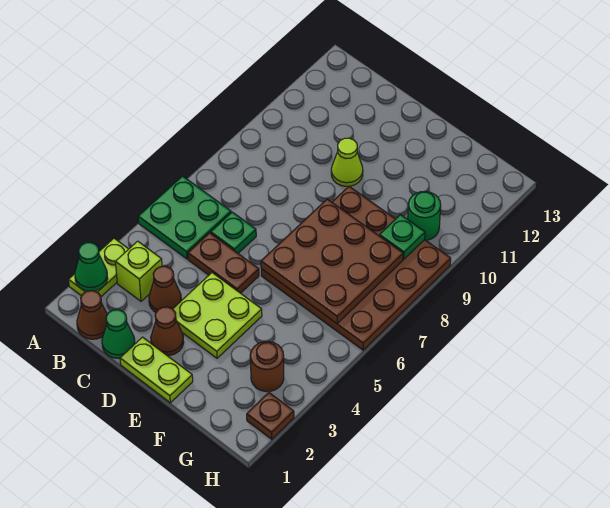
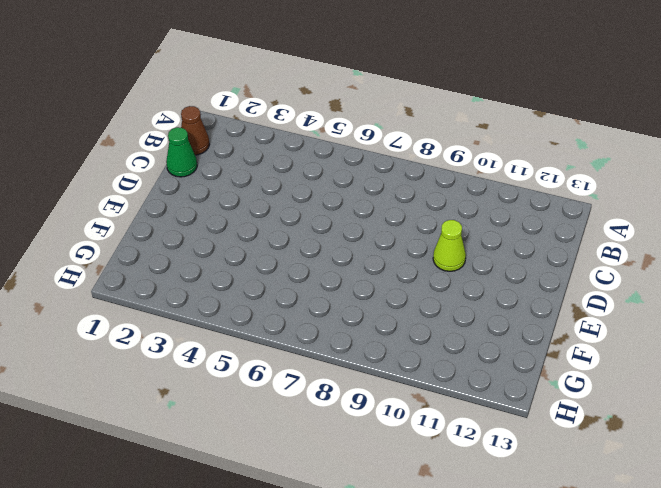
none -> lime 1x2 plate [69,238,128,297]
none -> green 2x2 plate [138,176,231,259]
none -> lime 1x1 brick [115,241,162,301]

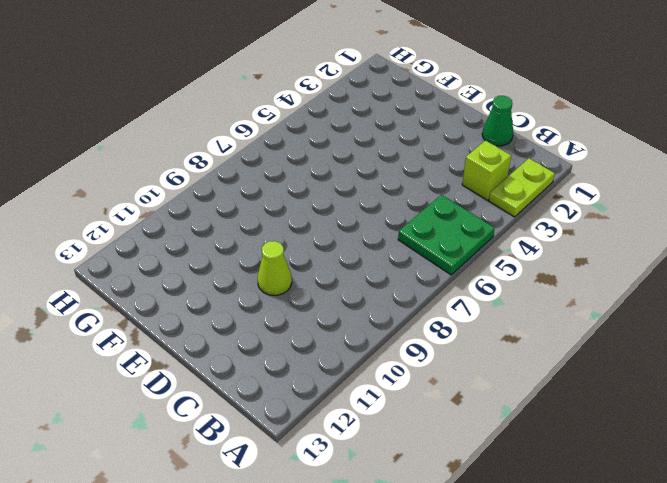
none -> brown 1x1 cone [77,291,107,339]
none -> brown 1x1 cone [149,266,181,312]
none -> brown 1x2 plate [188,233,259,293]

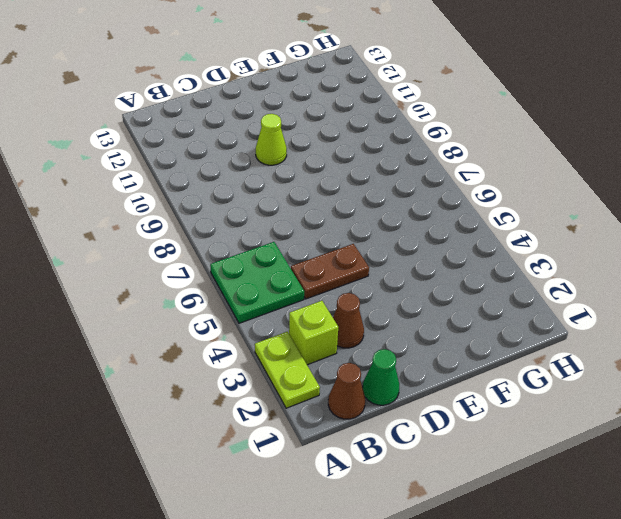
none -> green 1x1 plate [211,212,256,253]
none -> lime 1x2 plate [120,337,193,403]
none -> brown 1x1 cone [151,307,184,356]

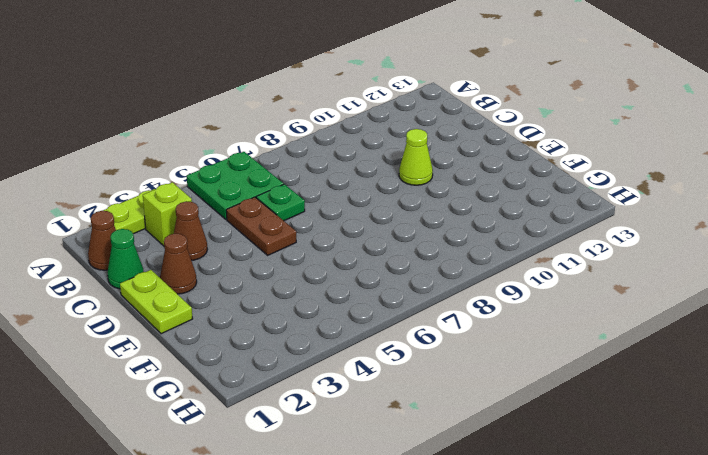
none -> lime 2x2 plate [173,273,262,358]
none -> brown 4x4 plate [261,186,451,350]
none -> brown 1x1 round brick [250,342,284,392]

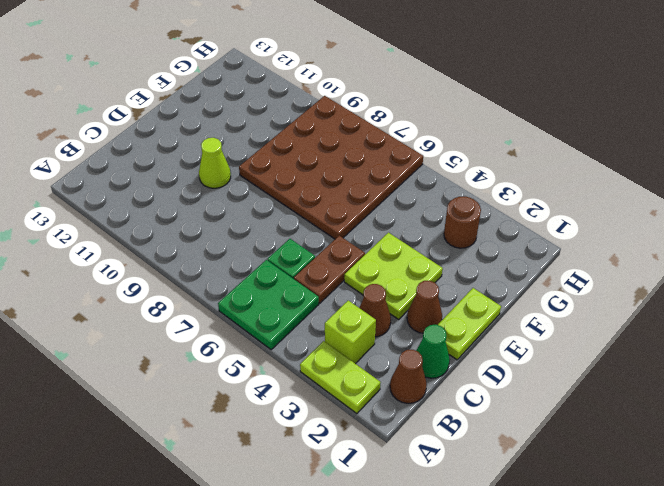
none -> green 1x1 round brick [408,191,441,240]
none -> brown 1x1 plate [247,393,294,439]
none -> green 1x1 cone [75,243,108,291]

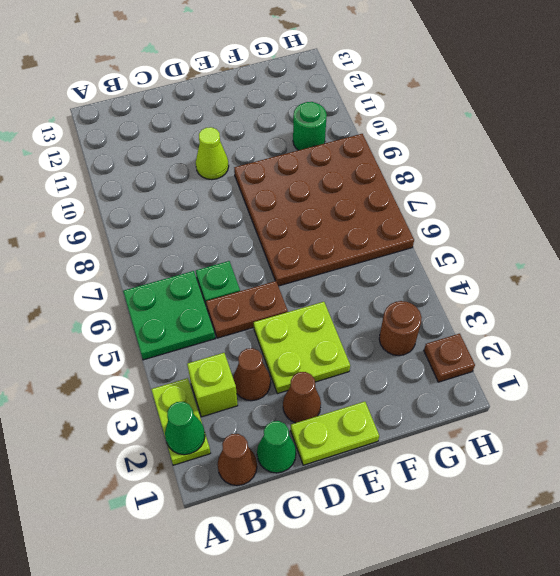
none -> brown 3x3 plate [261,199,403,324]
none -> green 1x1 plate [380,215,425,259]

